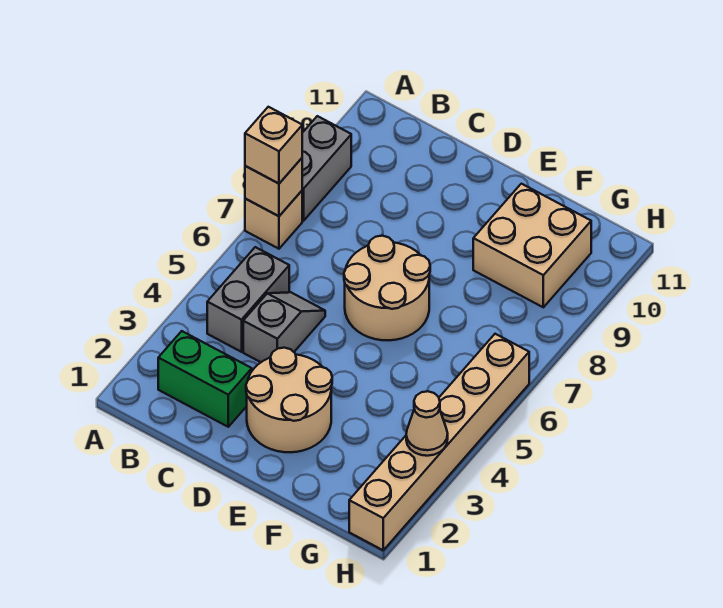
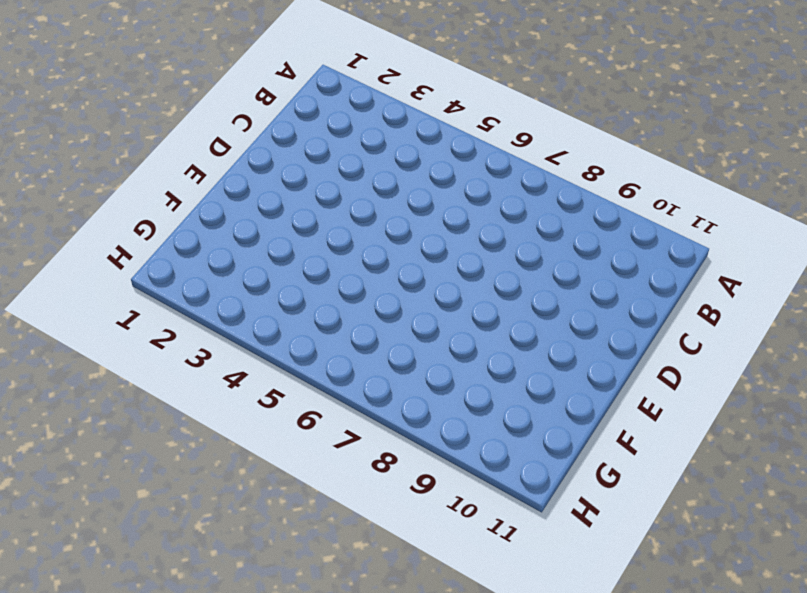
none -> tan 1x1 brick [245,191,302,249]
none -> grey 1x2 brick [302,116,351,221]
none -> green 1x2 brick [158,331,252,427]

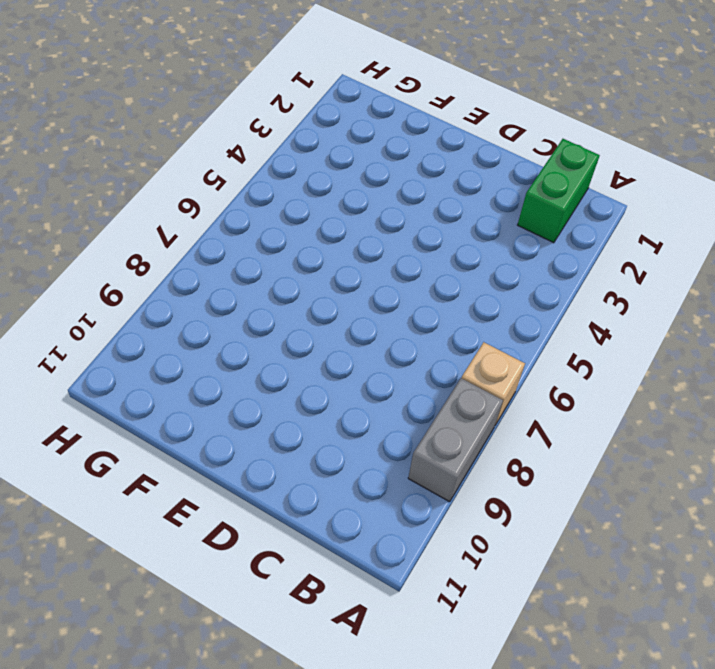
green 1x2 brick [518,139,600,243] -> green 1x2 brick turned to [158,331,252,427]
none -> grey 1x2 brick [207,247,289,352]
none -> grey 1x2 slope [243,292,325,362]
none -> tan 2x2 round brick [246,348,332,452]

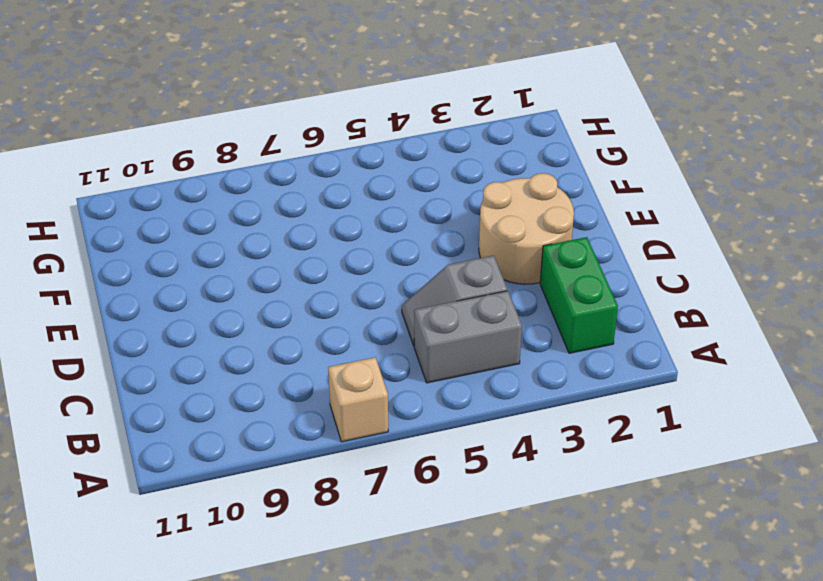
none -> grey 1x2 brick [302,116,351,221]
none -> tan 2x2 round brick [344,236,430,340]
none -> tan 2x2 brick [473,184,591,307]

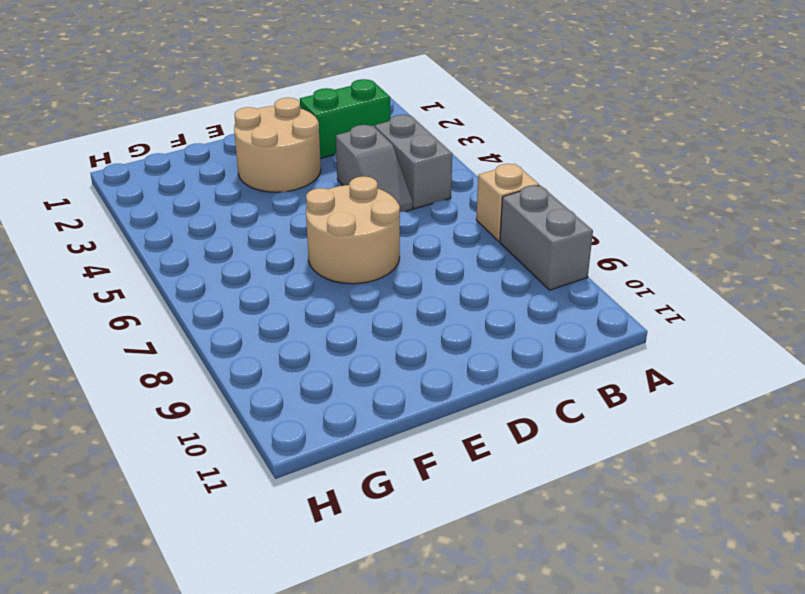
none -> tan 2x2 brick [473,184,591,307]
none -> tan 1x6 brick [349,334,529,550]
none -> tan 1x1 brick [245,158,302,216]

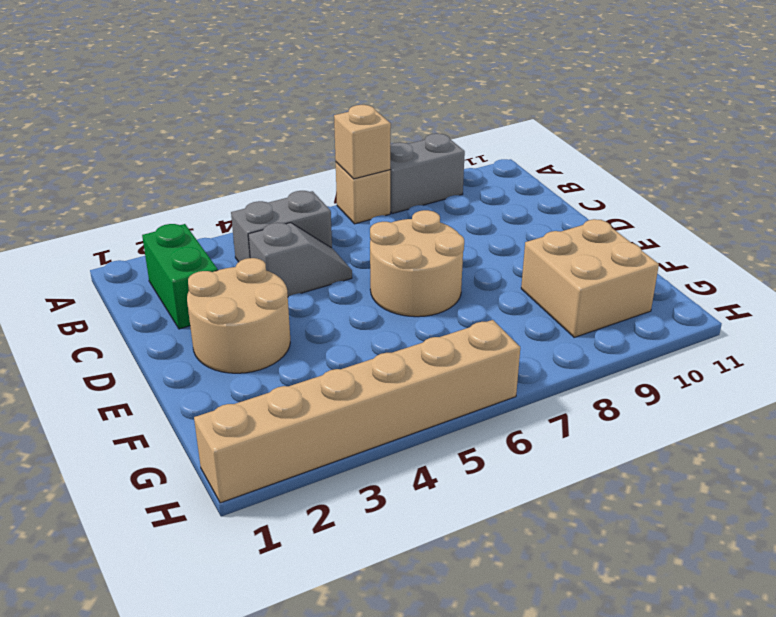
none -> tan 1x1 cone [406,391,448,456]
none -> tan 1x1 brick [245,107,302,184]

